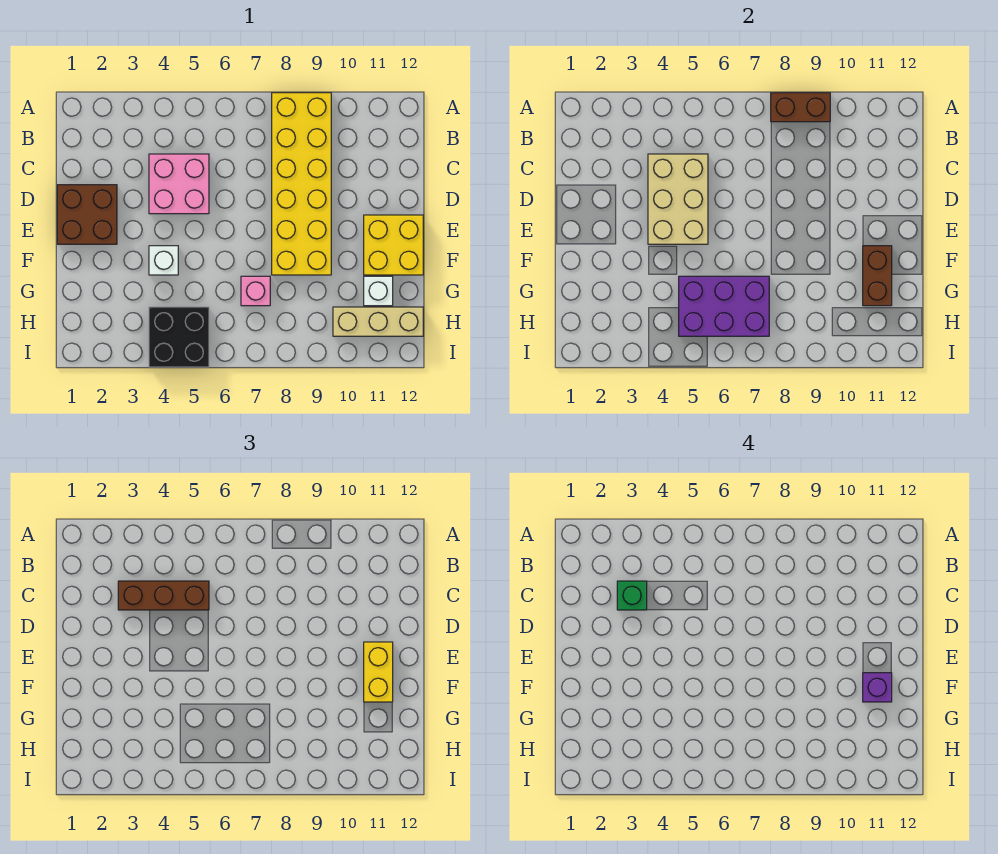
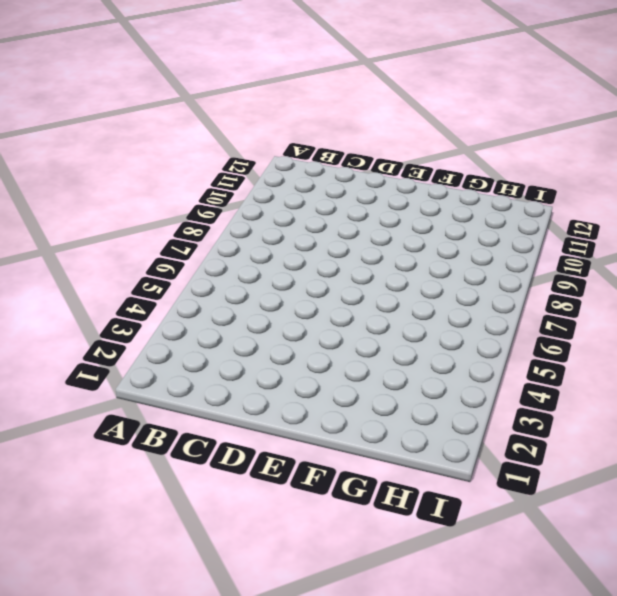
none -> yellow 2x6 brick [272,93,331,275]
none -> pink 2x2 brick [149,154,209,214]
none -> brown 2x2 brick [57,185,117,244]

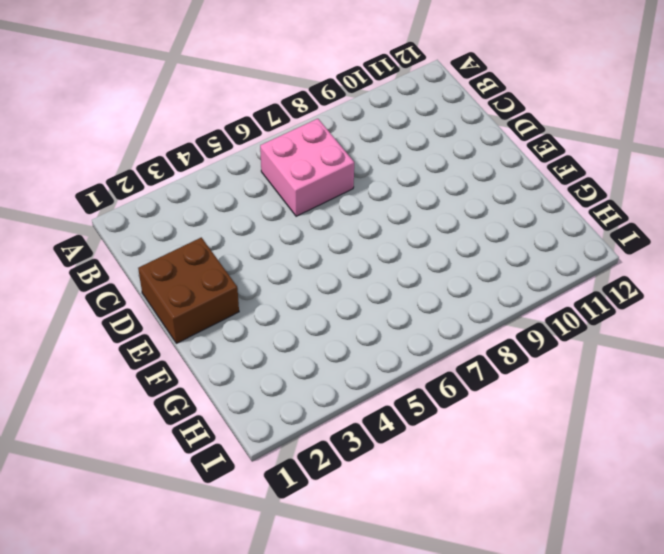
pink 2x2 brick [260,119,354,216] -> pink 2x2 brick moved to [149,154,209,214]
none -> yellow 2x6 brick [272,93,331,275]
none -> yellow 2x2 brick [364,215,423,275]
none -> white 1x1 brick [149,246,178,275]

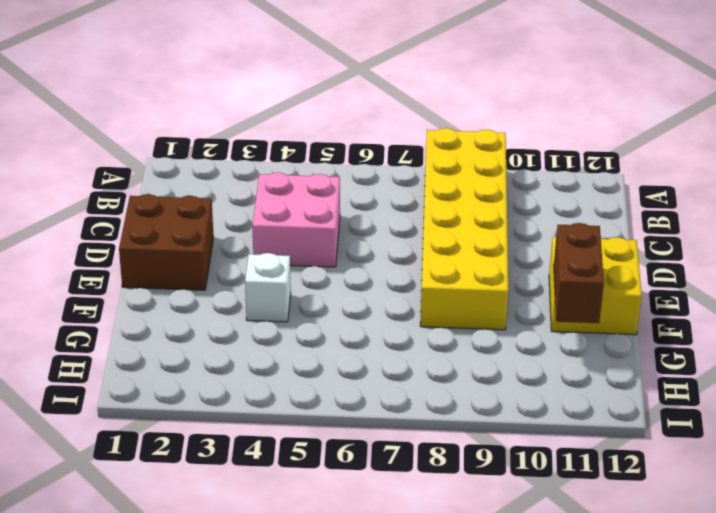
none -> pink 1x1 brick [241,276,270,306]
none -> white 1x1 brick [364,276,393,306]
none -> black 2x2 brick [149,307,209,367]

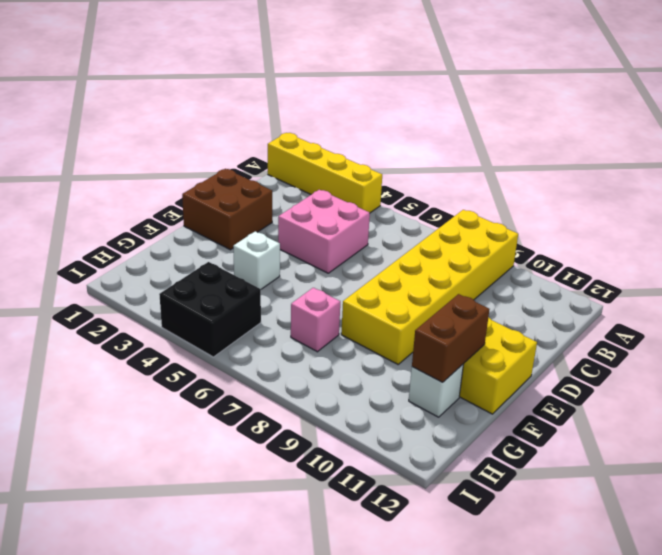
yellow 1x4 brick [268,133,382,213] -> none
none -> tan 1x3 brick [333,307,423,336]
none -> brown 1x2 brick [771,93,830,122]
none -> tan 2x3 brick [648,154,708,244]

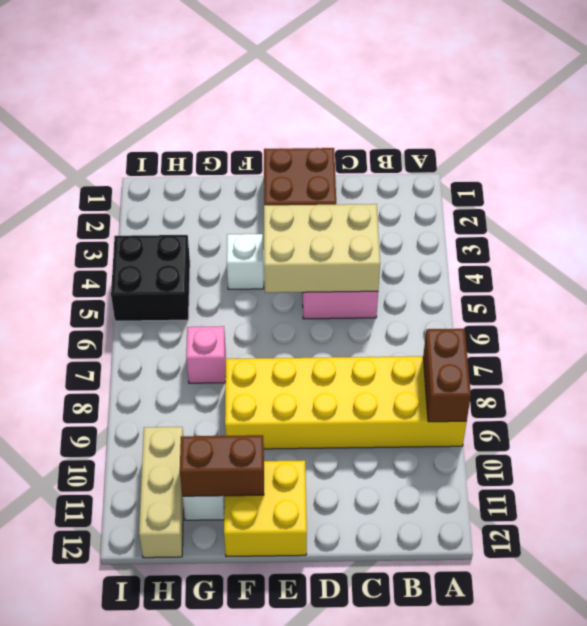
none -> purple 2x3 brick [679,276,769,336]
none -> brown 1x3 brick [118,581,209,610]
none -> yellow 1x2 brick [364,642,393,702]

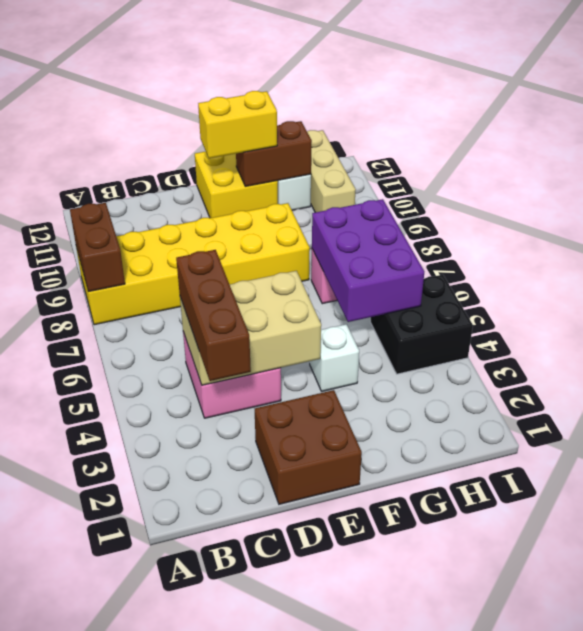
none -> green 1x1 brick [617,581,647,610]
none -> purple 1x1 brick [863,673,892,702]

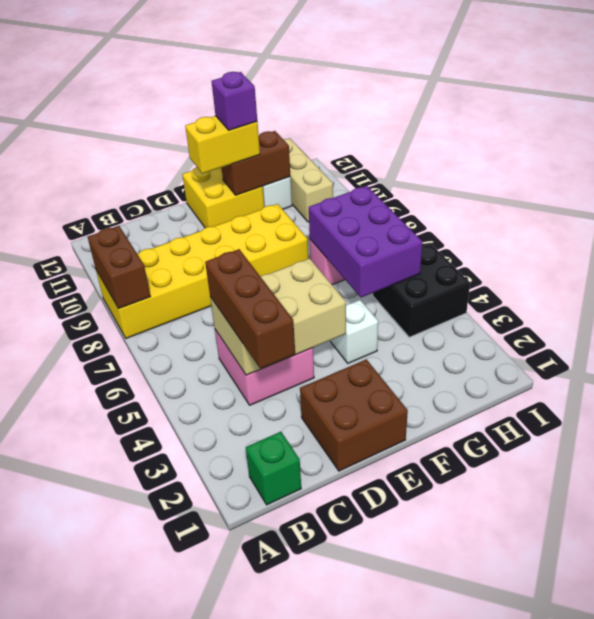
green 1x1 brick [246,432,301,505] -> green 1x1 brick moved to [617,581,647,610]

